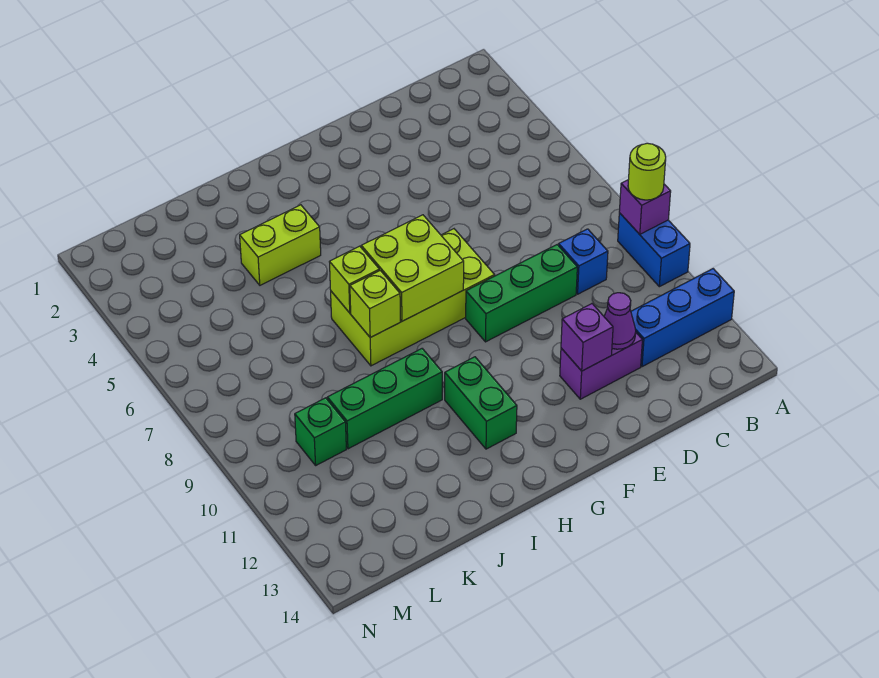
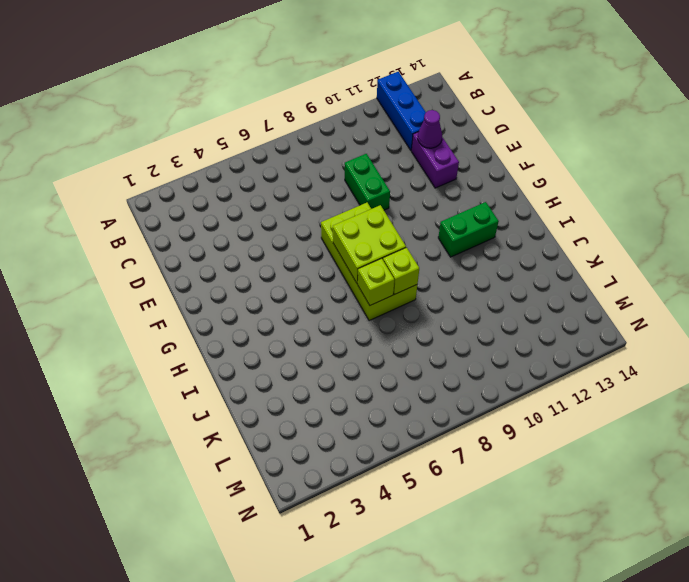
green 1x2 brick [345,154,390,210] -> green 1x3 brick [466,245,577,342]
none -> blue 1x2 brick [618,213,690,287]
none -> blue 1x1 brick [559,229,608,294]
none -> lime 1x2 brick [240,205,321,285]

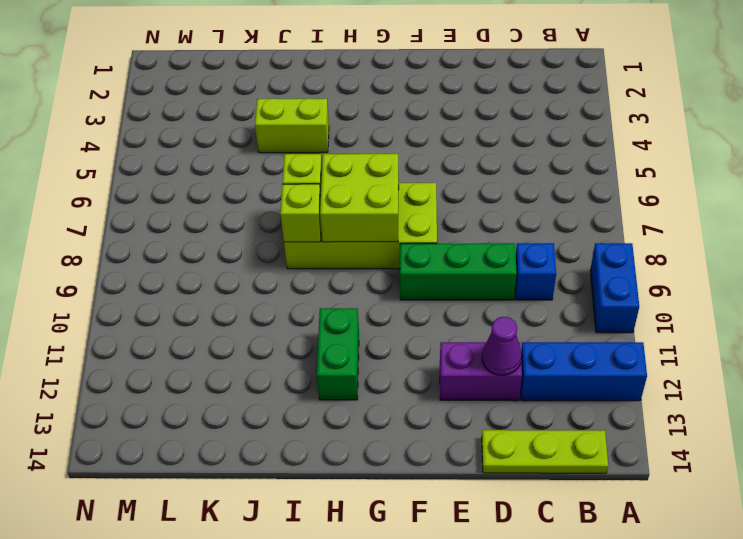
lime 1x3 plate [482,430,608,473] -> none
none -> green 1x3 brick [327,349,442,449]
none -> green 1x1 brick [295,398,346,465]
none -> purple 1x1 brick [619,180,671,234]

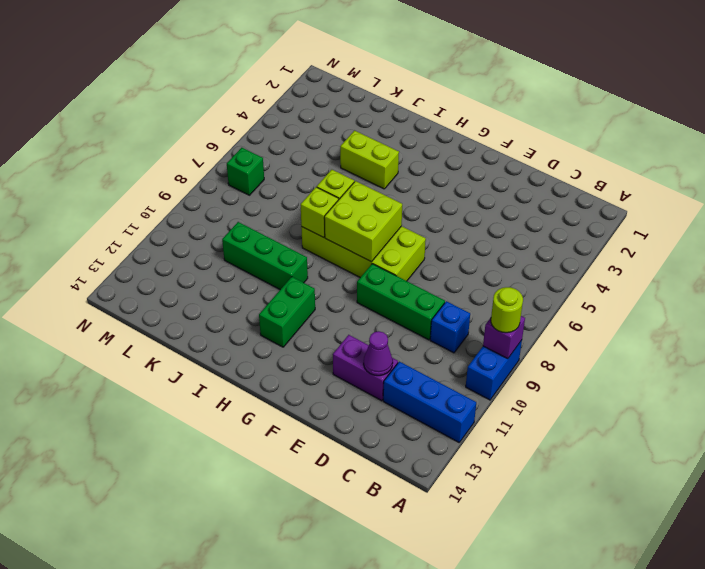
green 1x1 brick [227,148,264,195] -> green 1x1 brick moved to [295,398,346,465]
none -> purple 1x1 brick [561,304,613,371]

